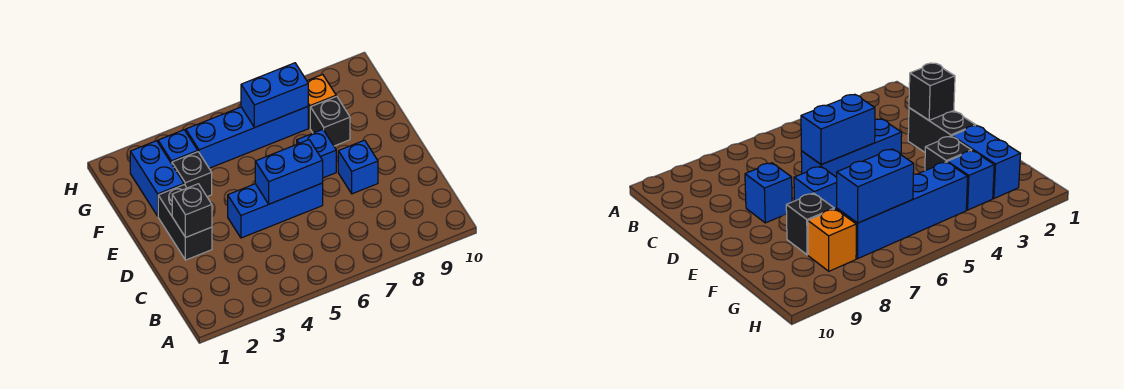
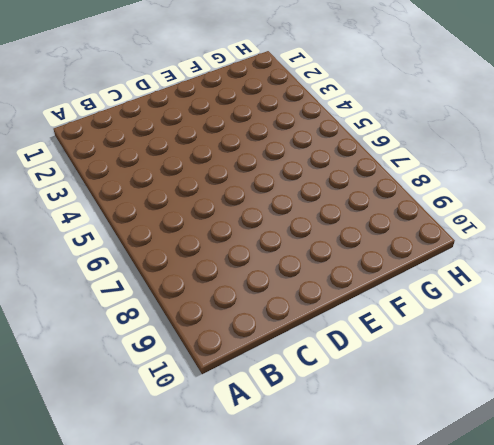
none -> black 1x2 brick [158,185,212,260]
none -> blue 1x3 brick [228,183,323,238]
none -> blue 1x1 brick [338,140,378,194]

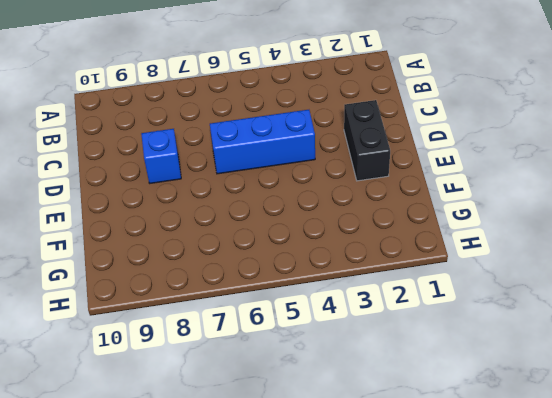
none -> blue 1x1 brick [297,130,336,178]
none -> blue 1x2 brick [130,141,184,216]
none -> black 1x1 brick [172,152,212,197]

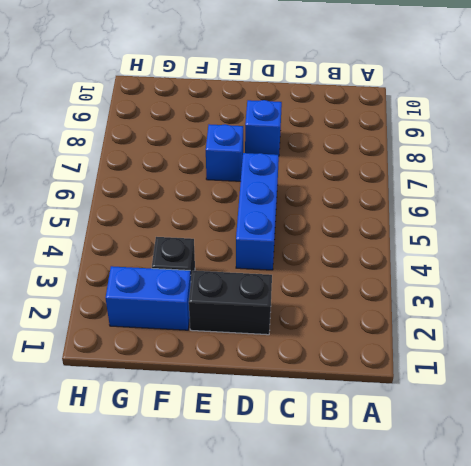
none -> black 1x1 brick [310,96,350,146]
none -> blue 1x1 brick [158,130,198,164]
none -> blue 1x4 brick [186,107,308,168]

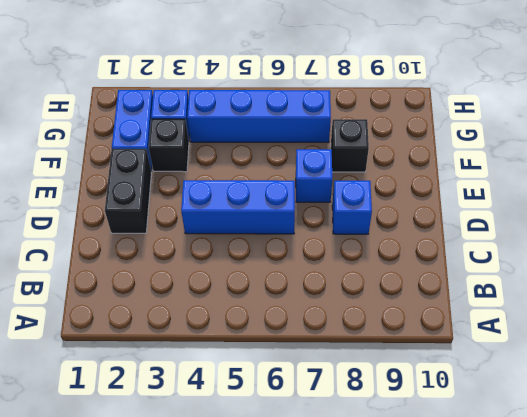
none -> orange 1x1 brick [307,75,336,128]
none -> black 1x1 brick [172,184,212,237]
none -> blue 1x2 brick [255,140,323,204]

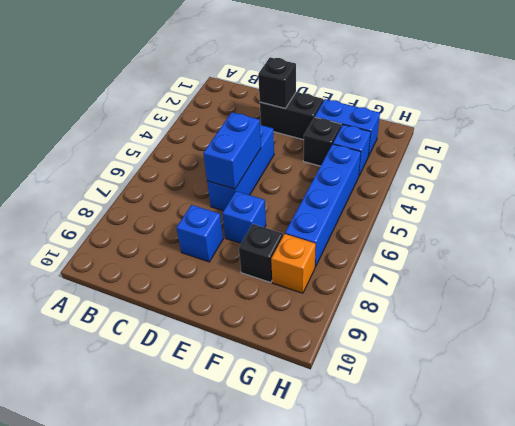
none -> blue 1x2 brick [241,63,308,128]

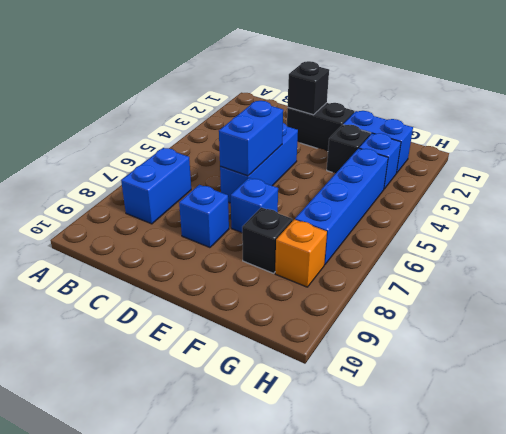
blue 1x2 brick [121,148,191,224] -> blue 1x2 brick moved to [241,63,308,128]

